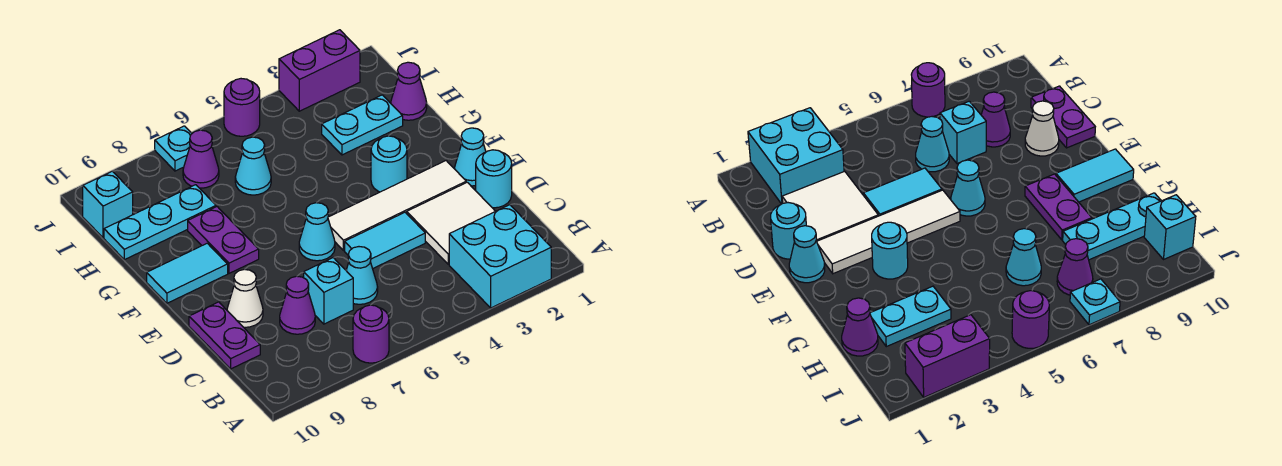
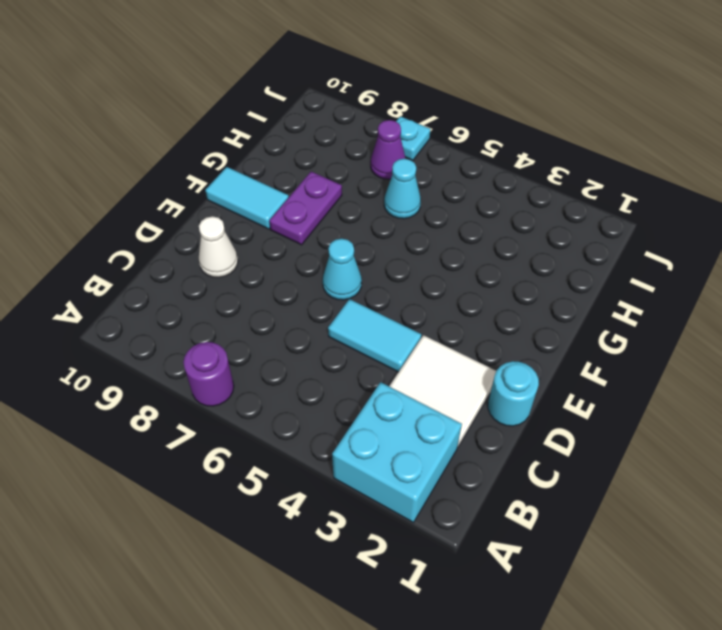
none -> cyan 1x1 cone [346,247,378,304]
none -> cyan 1x1 brick [304,258,353,324]
none -> purple 1x1 cone [280,276,315,334]

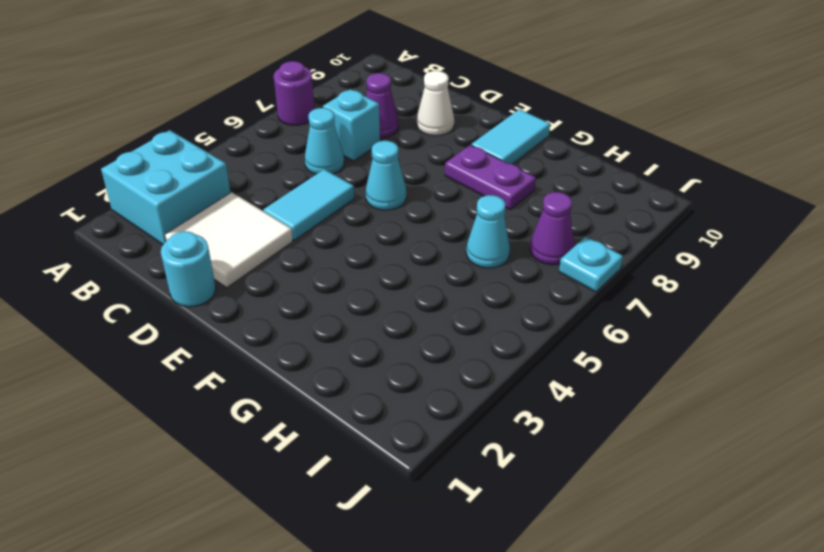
none -> purple 1x2 plate [189,302,260,369]
none -> cyan 1x1 cone [455,128,486,186]
none -> white 1x4 tile [328,161,466,251]

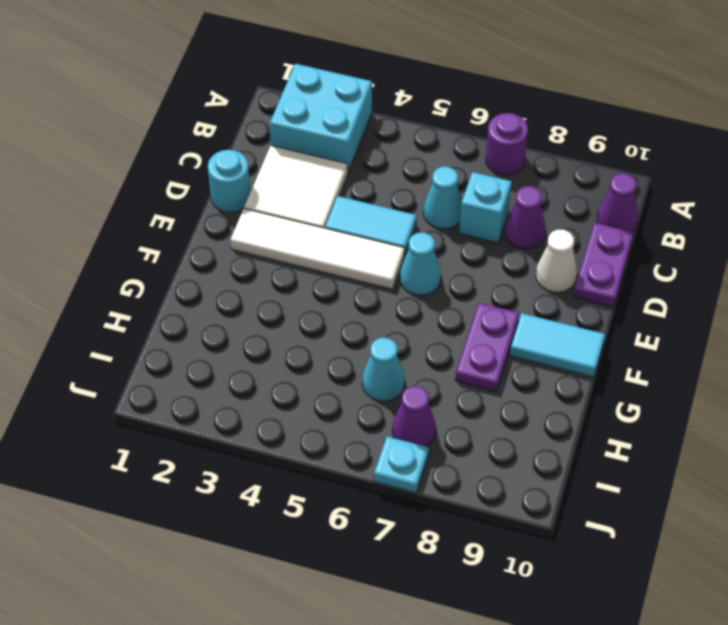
purple 1x1 cone [597,174,638,231] -> purple 1x1 cone moved to [391,62,427,120]
none -> cyan 1x1 cone [455,128,486,186]
none -> cyan 1x1 round brick [371,136,407,192]
none -> cyan 1x2 plate [322,95,403,155]

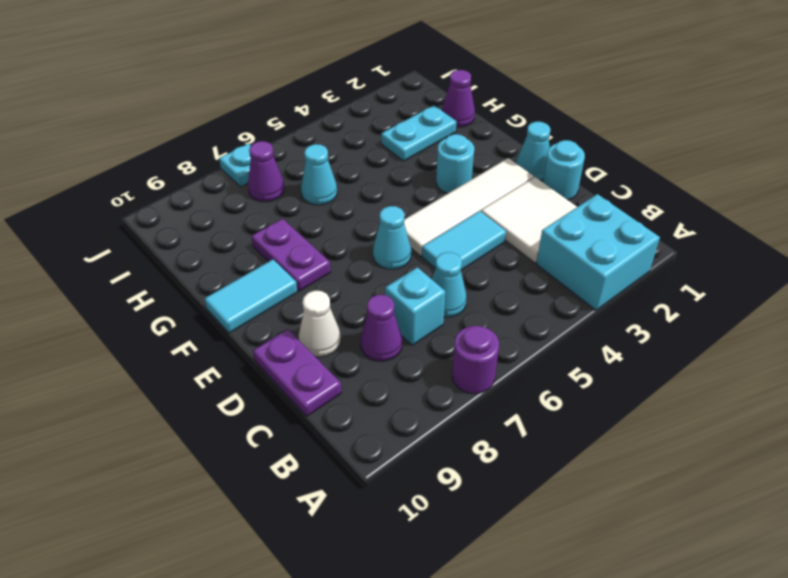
none -> cyan 1x3 plate [104,185,216,260]
none -> cyan 1x1 brick [83,171,133,238]
none -> purple 1x2 brick [279,30,360,111]

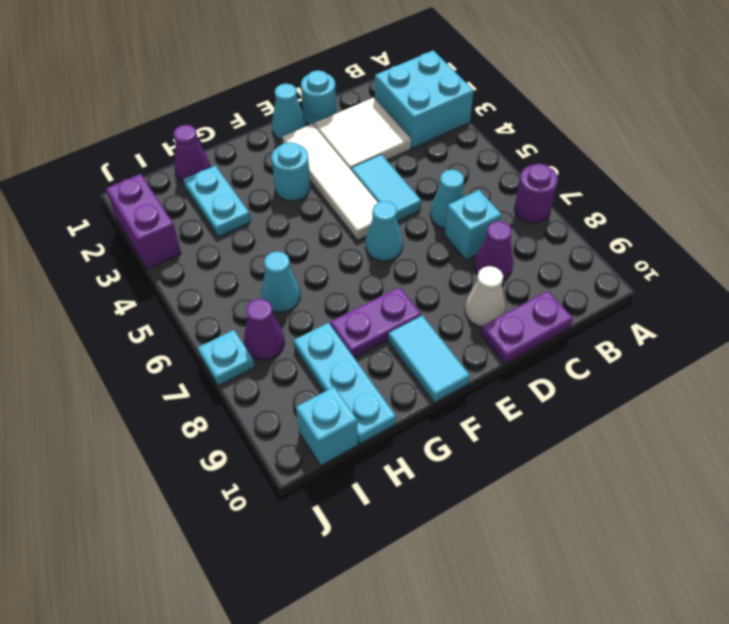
none -> purple 1x1 round brick [224,79,260,136]

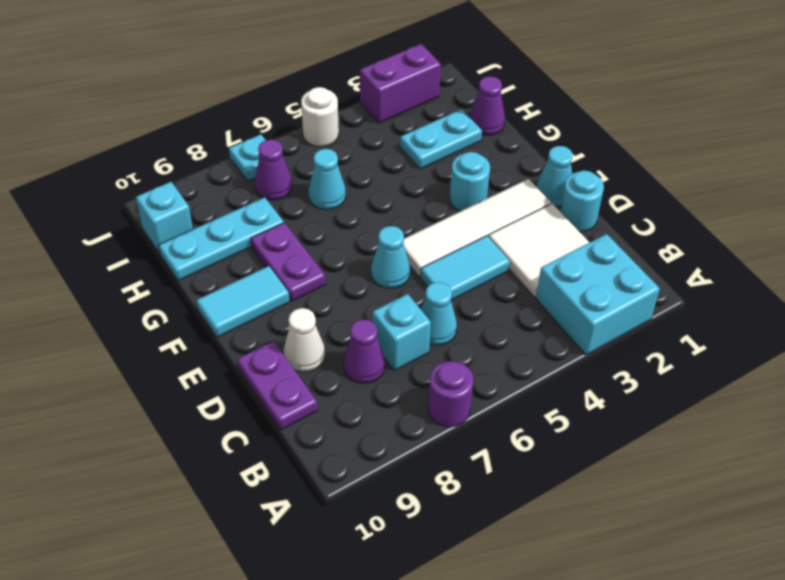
white 1x1 round brick [301,87,339,147] -> purple 1x1 round brick [224,79,260,136]

